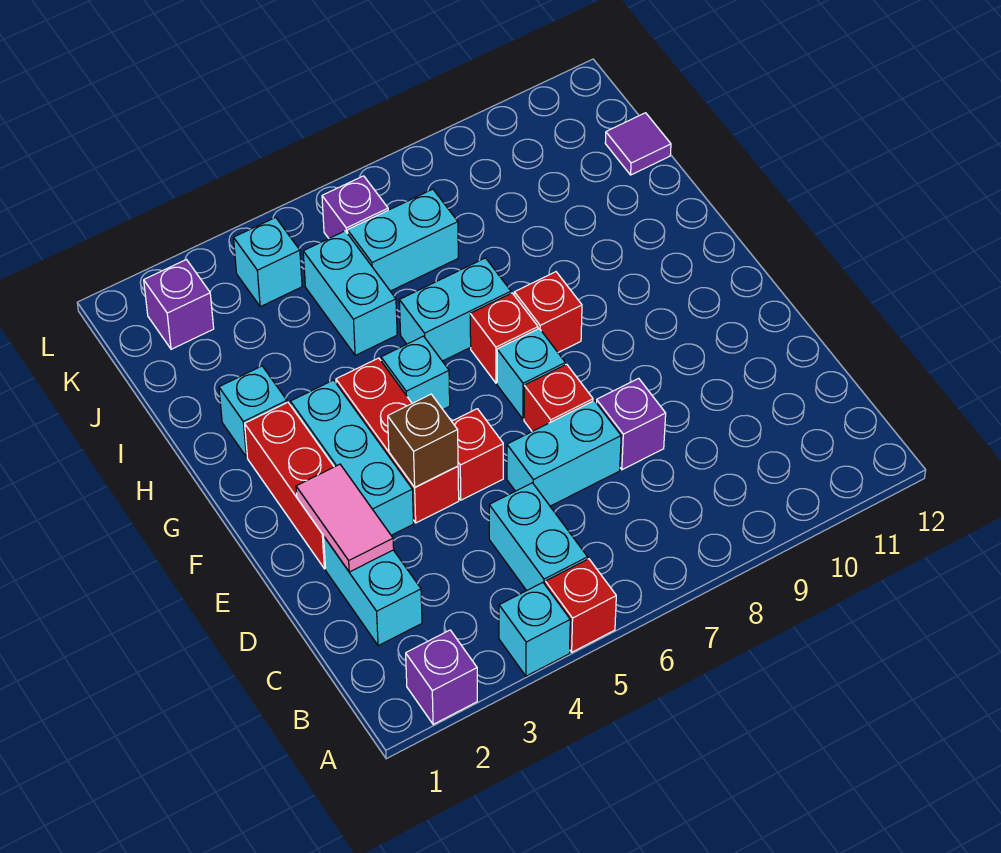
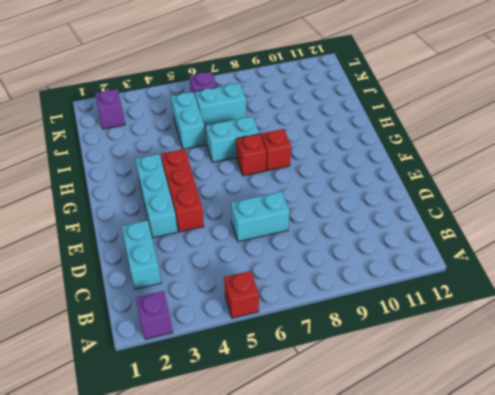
none -> cyan 1x1 brick [499,583,570,676]
none -> cyan 1x2 brick [489,483,588,591]
none -> purple 1x1 brick [597,378,666,470]

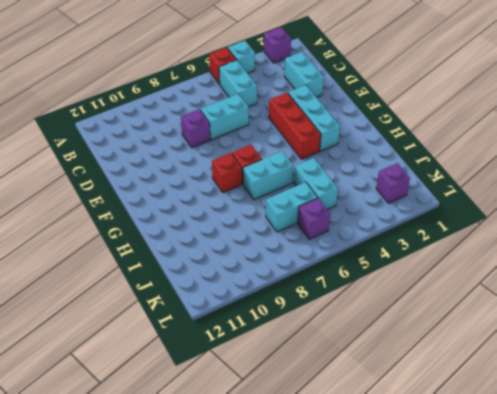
none -> red 1x3 brick [245,402,334,569]
none -> red 1x1 brick [452,409,503,500]
none -> red 1x1 brick [524,364,593,431]

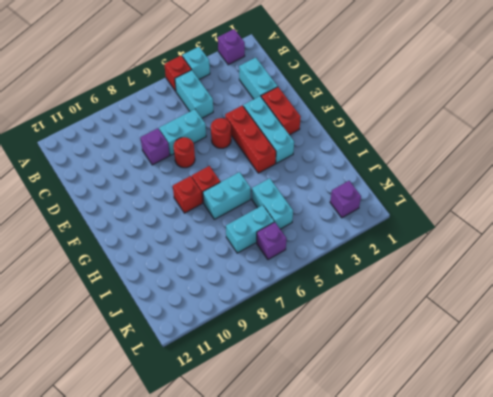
red 1x2 brick [261,87,301,135] -> red 1x3 brick [245,402,334,569]
red 1x1 round brick [211,118,231,148] -> red 1x1 brick [452,409,503,500]
red 1x1 round brick [174,137,195,168] -> red 1x1 brick [524,364,593,431]
none -> cyan 1x1 brick [497,329,565,419]
none -> cyan 1x1 brick [381,336,450,409]
none -> cyan 1x1 brick [219,366,287,457]

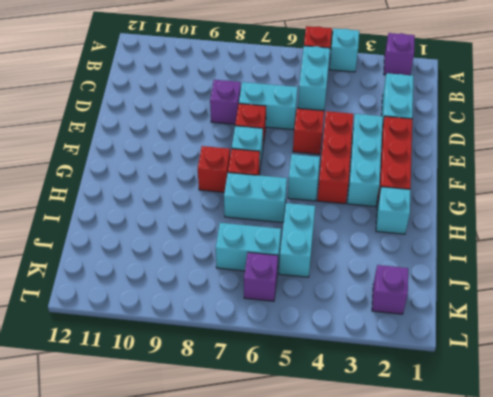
none -> purple 1x1 tile [605,113,671,175]
none -> cyan 1x1 brick [234,217,302,307]
none -> pink 1x2 tile [296,464,394,572]

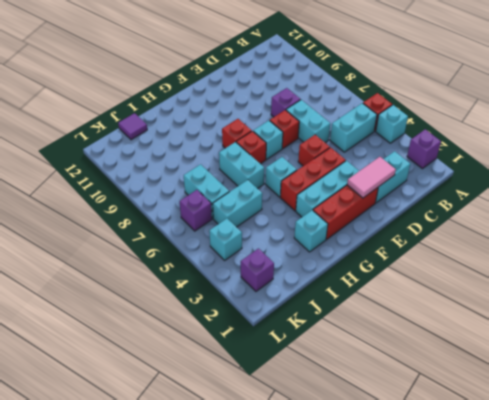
none -> brown 1x1 brick [388,394,458,487]

